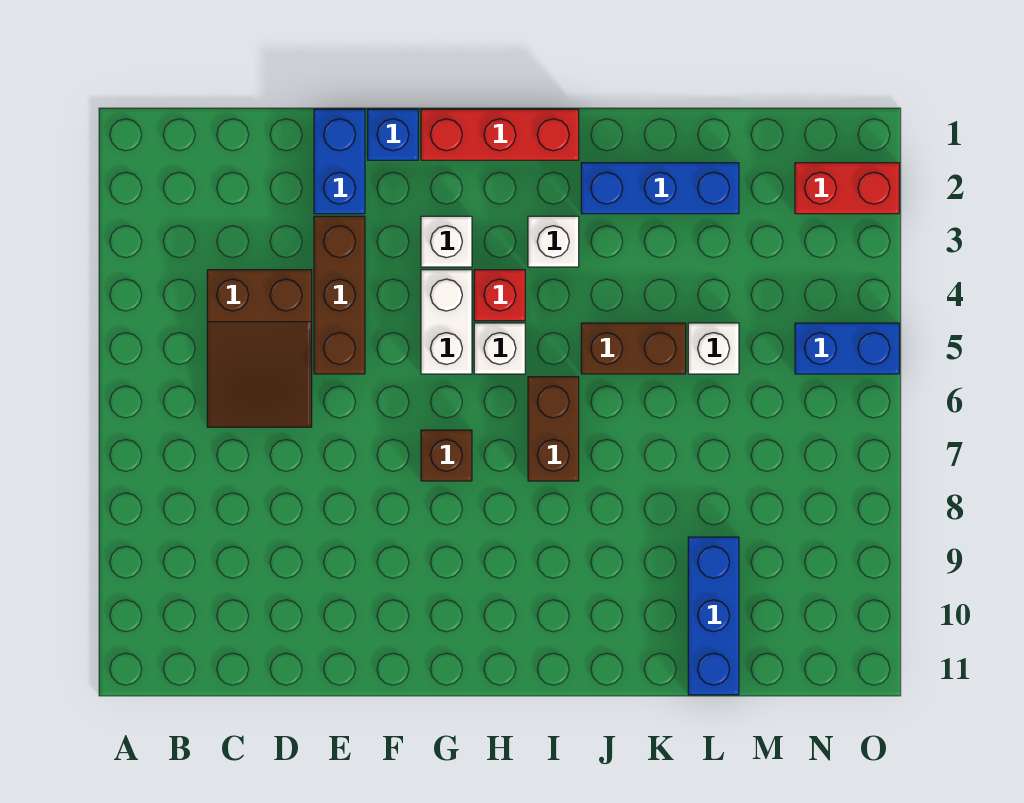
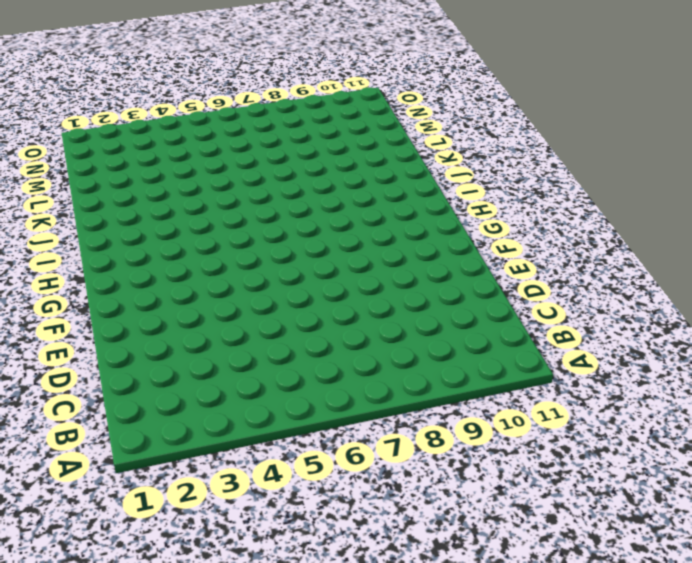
none -> brown 2x3 slope [207,270,312,427]
none -> blue 1x2 brick [314,109,365,214]
none -> brown 1x3 brick [314,216,365,374]

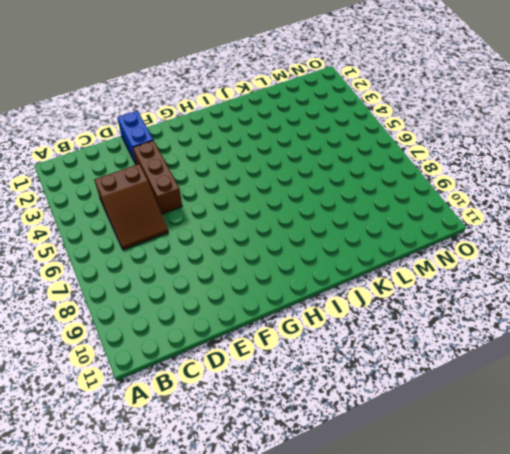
none -> blue 1x1 brick [368,109,418,160]
none -> red 1x3 brick [421,109,579,160]
none -> white 1x1 brick [421,216,472,267]

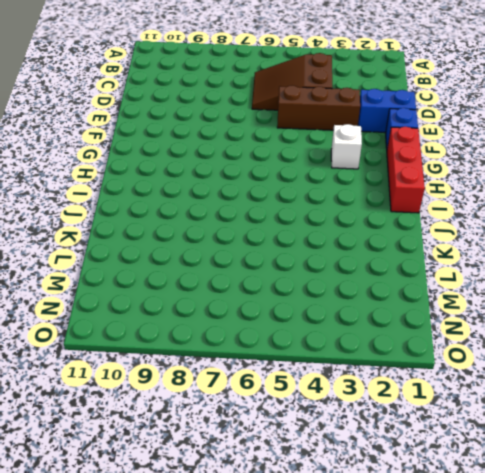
none -> white 1x2 brick [421,270,472,374]
none -> brown 1x1 brick [421,430,472,481]
none -> red 1x1 brick [474,270,525,321]

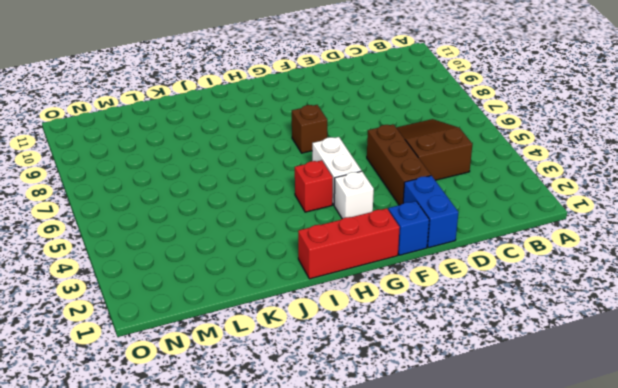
none -> white 1x1 brick [474,323,525,374]
none -> white 1x1 brick [528,216,579,267]
none -> brown 1x2 brick [528,377,579,481]

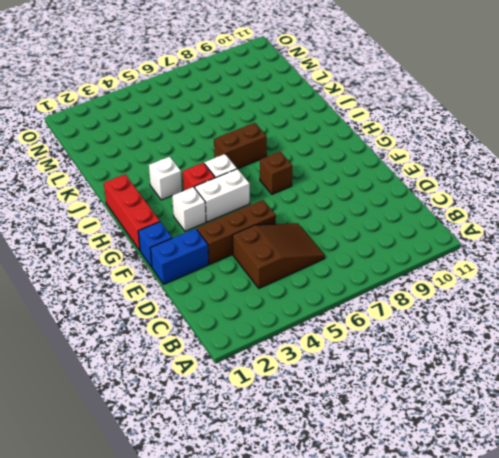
none -> blue 1x3 brick [581,163,739,214]
none -> brown 1x2 brick [581,323,686,374]
none -> white 1x1 brick [688,323,739,374]

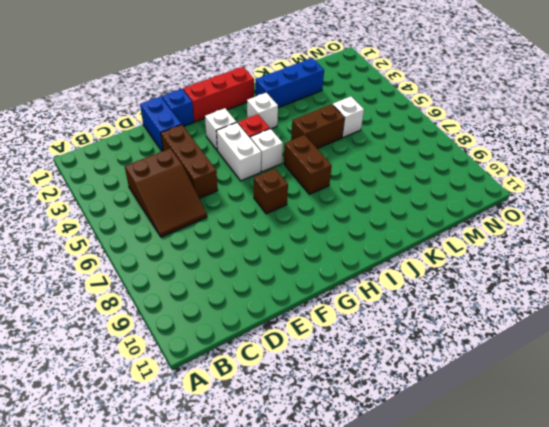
none -> blue 1x3 brick [688,537,739,695]
none -> red 1x2 brick [795,163,899,214]
none -> blue 1x2 brick [795,323,899,374]

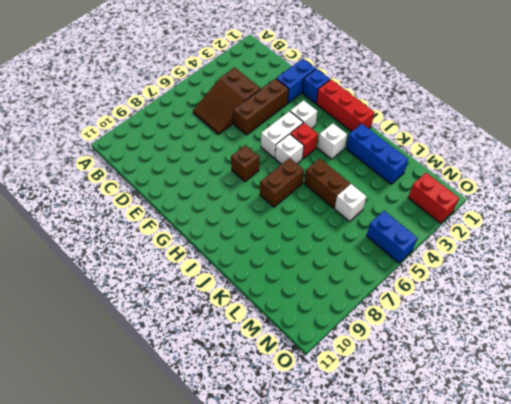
none -> blue 1x3 brick [688,537,739,695]

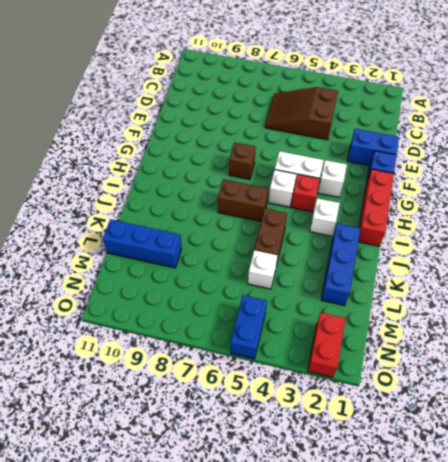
none -> brown 1x3 brick [314,216,365,374]

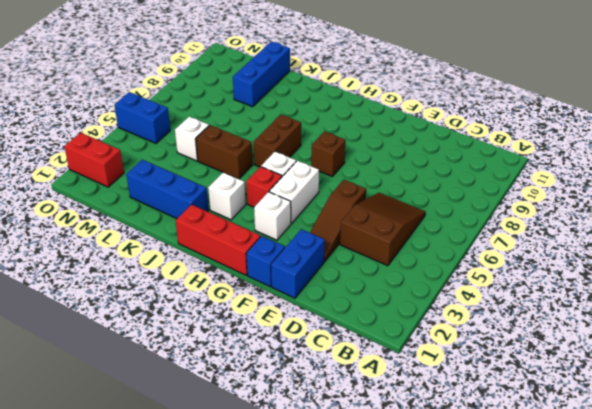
brown 1x3 slope [310,180,366,262] -> brown 1x3 brick [314,216,365,374]

